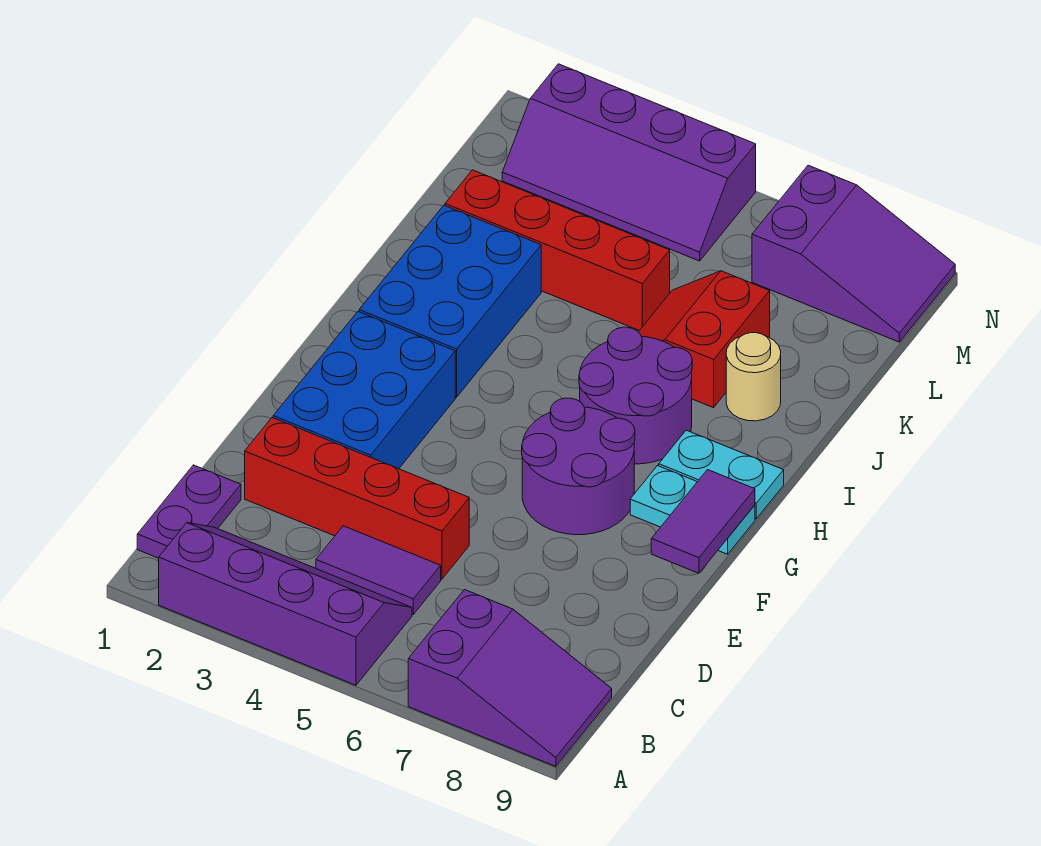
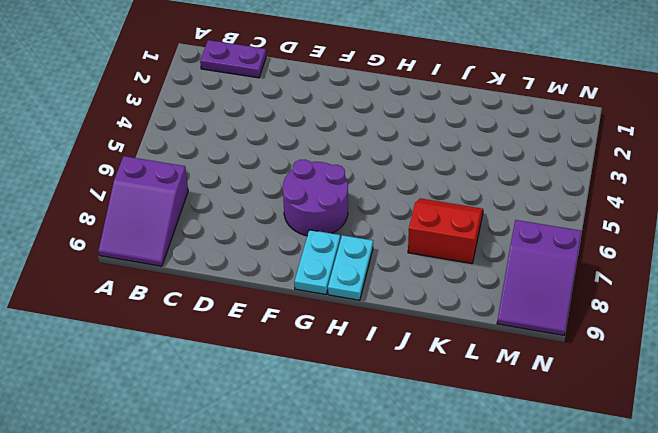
none -> purple 2x4 slope [159,523,412,685]
none -> purple 1x2 tile [316,526,441,614]
none -> red 1x4 brick [245,418,469,579]

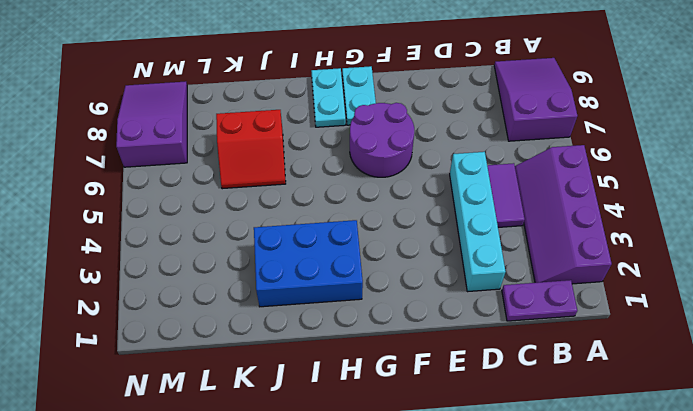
cyan 1x4 brick [450,152,506,292] -> red 1x4 brick [245,418,469,579]
none -> blue 2x3 brick [273,312,455,469]
none -> purple 2x2 round brick [579,327,692,464]
none -> tan 1x1 round brick [726,333,781,421]

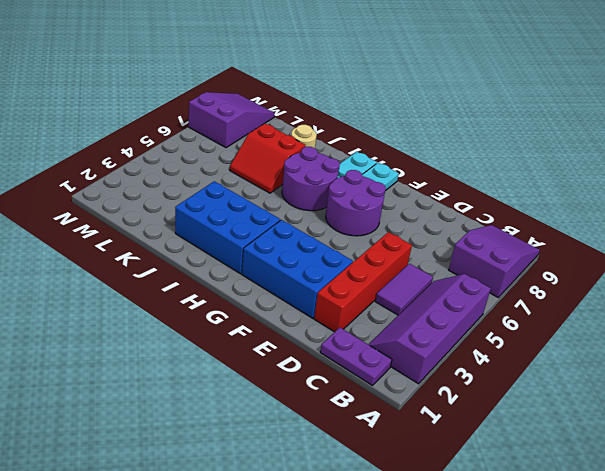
none -> red 1x4 brick [445,170,670,331]
none -> purple 2x4 slope [502,64,756,261]
none -> purple 1x2 tile [651,470,755,573]

